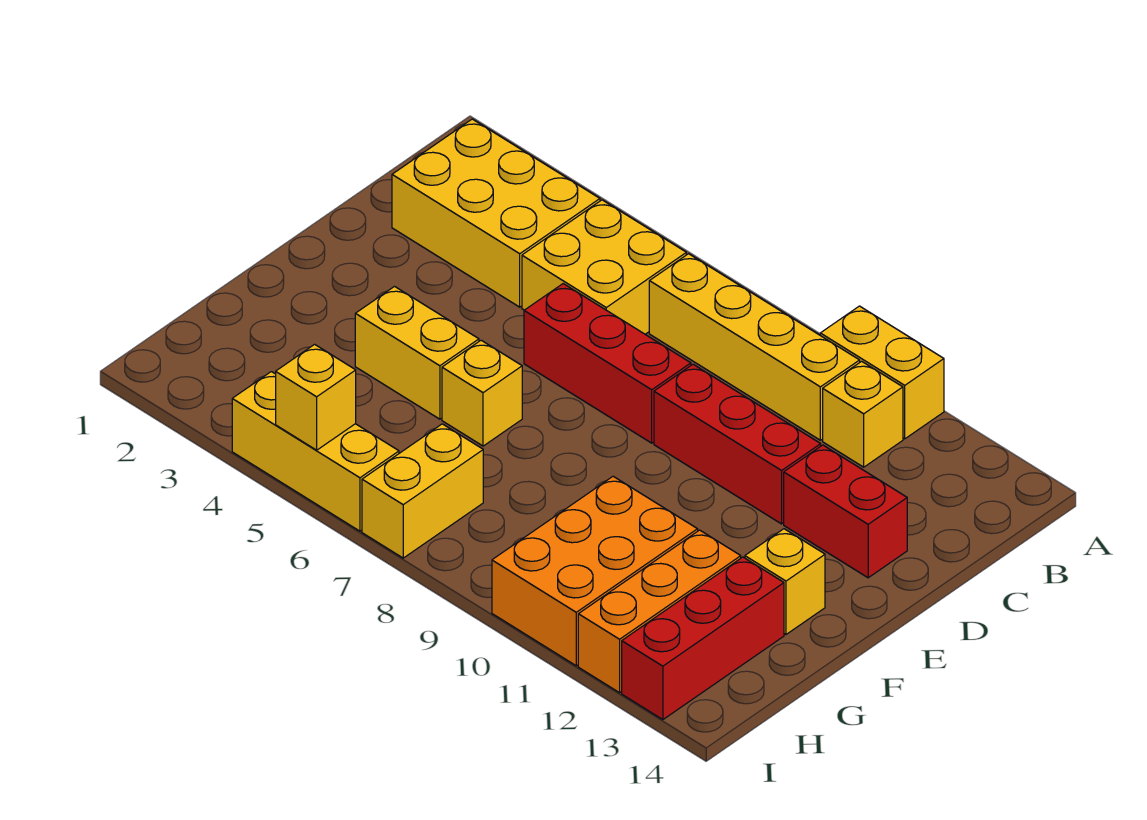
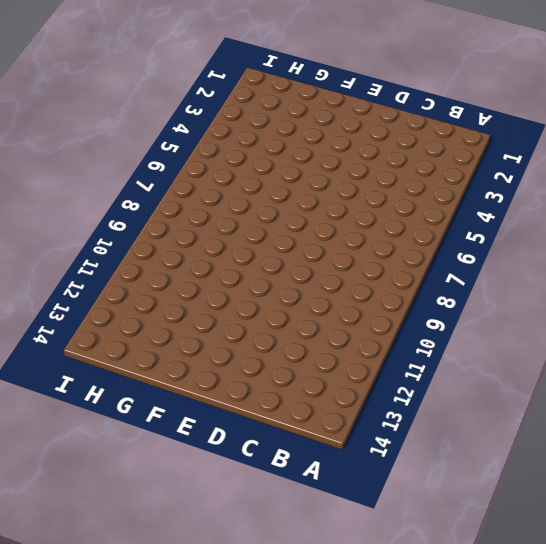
none -> yellow 1x2 brick [820,306,944,439]
none -> yellow 2x3 brick [392,119,600,307]
none -> yellow 2x2 brick [522,200,686,334]

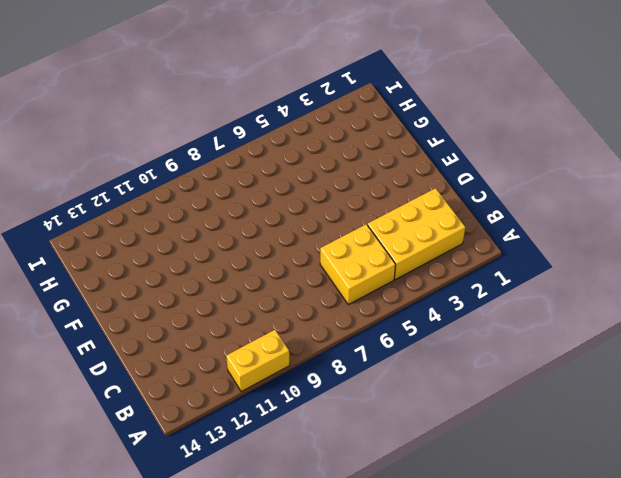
none -> yellow 1x4 brick [649,254,860,440]
none -> yellow 1x1 brick [823,361,903,467]
none -> red 1x3 brick [524,284,691,443]

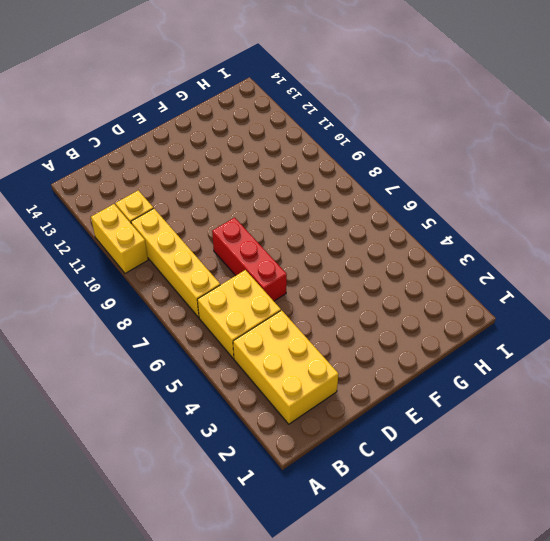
none -> red 1x3 brick [654,364,821,524]
none -> red 1x2 brick [784,445,907,578]
none -> yellow 1x2 brick [355,287,479,419]

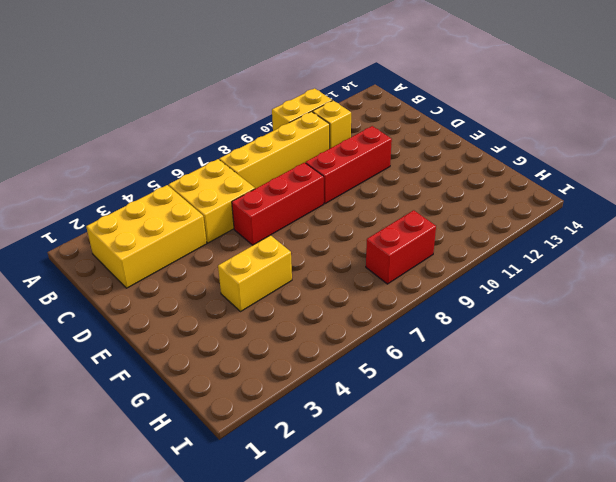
red 1x2 brick [366,210,436,284] -> red 1x2 brick moved to [784,445,907,578]
none -> yellow 1x1 brick [442,340,522,446]
none -> yellow 1x1 brick [745,529,825,634]
none -> orange 2x3 brick [492,476,698,666]

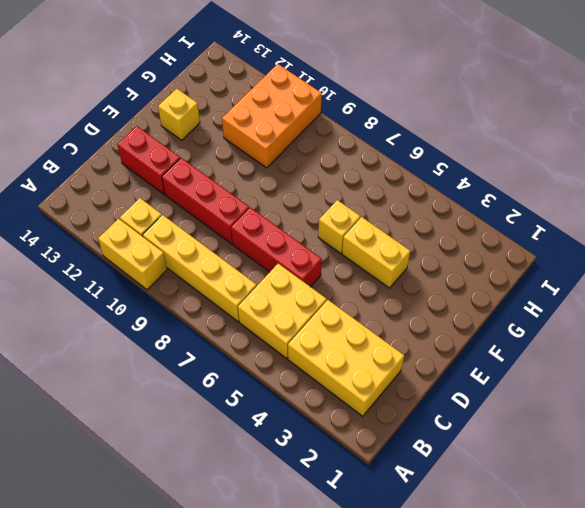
none -> orange 1x3 brick [578,530,741,693]
none -> red 1x3 brick [622,557,784,720]
none -> yellow 1x2 brick [362,424,483,558]

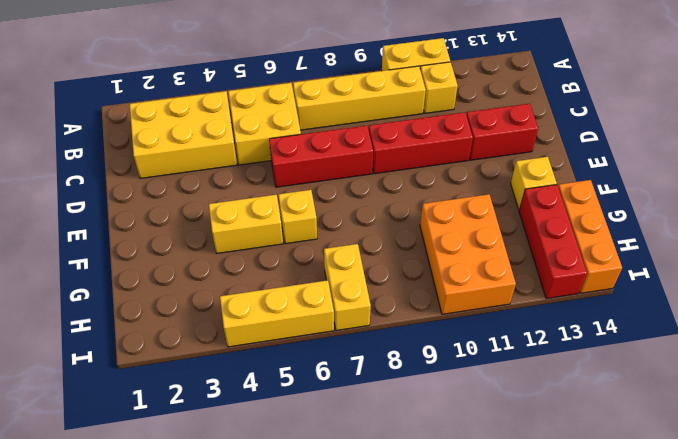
orange 1x3 brick [558,180,622,293] -> orange 1x3 brick moved to [578,530,741,693]
none -> yellow 1x1 brick [276,344,356,450]

